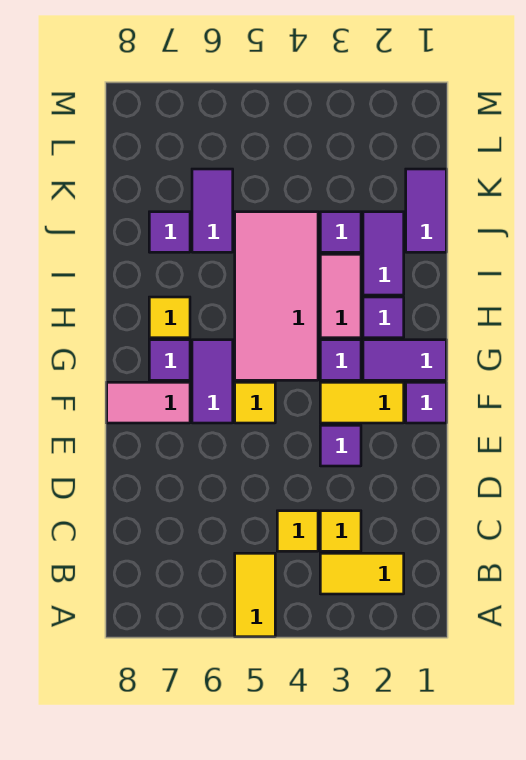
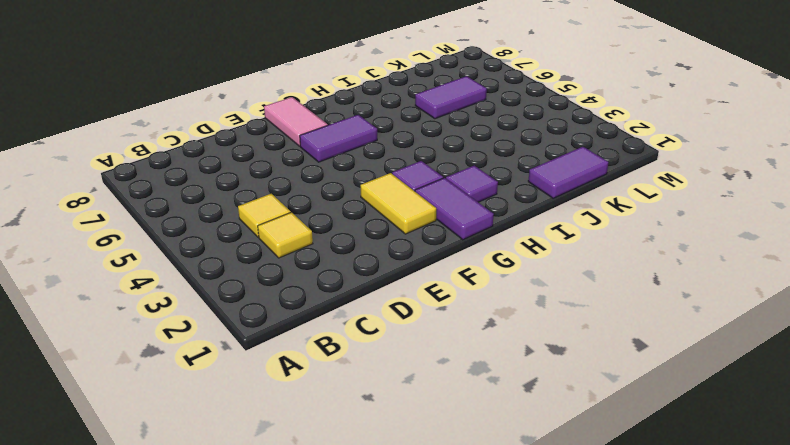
none -> yellow 1x2 tile [235,553,275,637]
none -> yellow 1x2 tile [320,553,404,594]
none -> purple 1x1 tile [320,425,361,466]

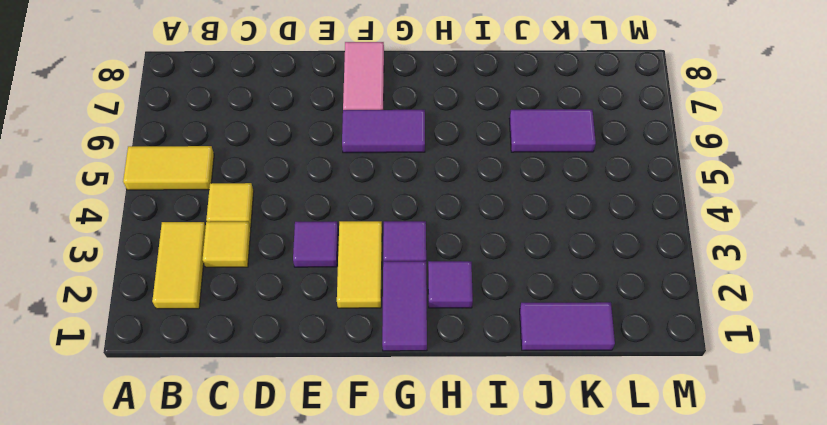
none -> purple 1x1 tile [406,382,446,423]
none -> yellow 1x1 tile [235,382,275,423]
none -> pink 2x4 tile [235,212,318,380]

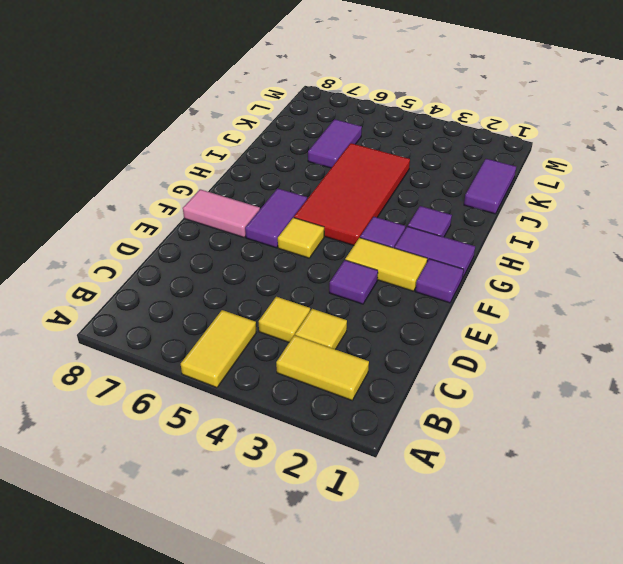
red 2x4 tile [294,143,410,245] -> pink 2x4 tile [235,212,318,380]
none -> purple 1x1 tile [149,340,190,380]
none -> pink 1x2 tile [320,254,361,338]
none -> yellow 1x1 tile [149,297,190,338]

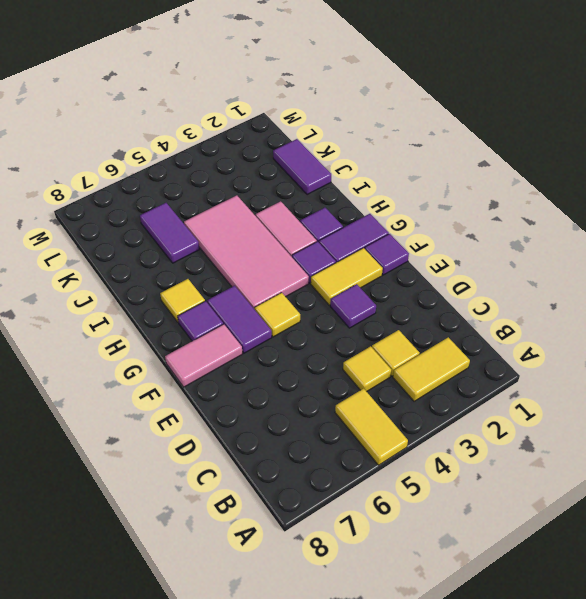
none -> purple 1x2 tile [363,212,404,295]
none -> purple 1x1 tile [320,212,361,252]
none -> purple 1x1 tile [149,212,190,252]

